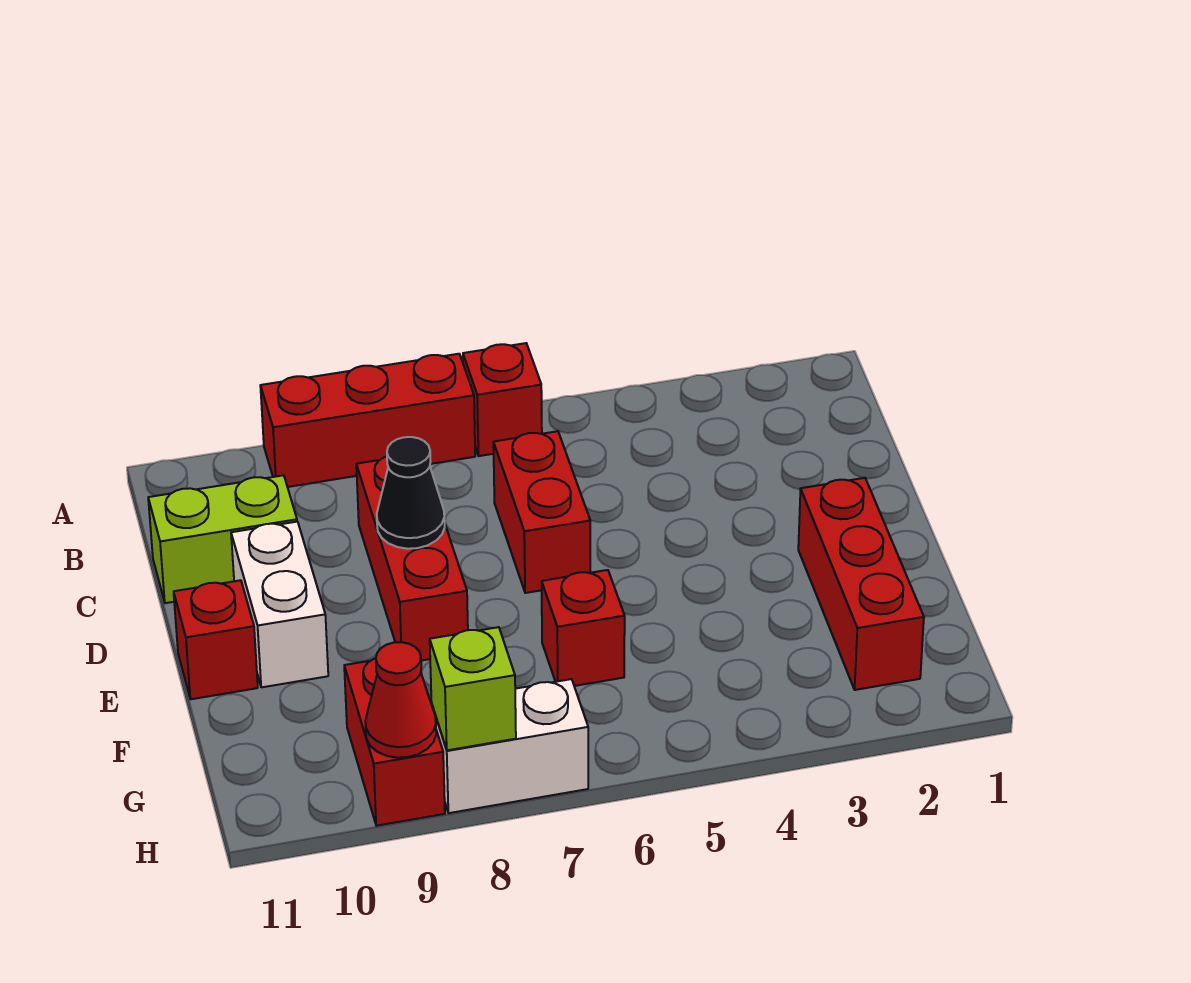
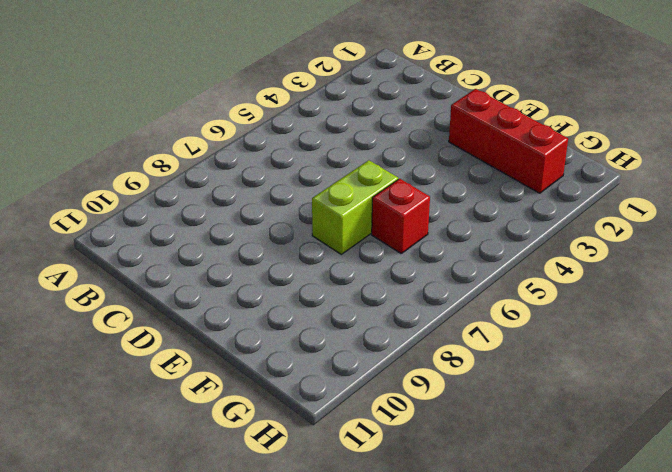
lime 1x2 brick [312,160,398,254] -> lime 1x2 brick moved to [148,475,297,603]
none -> red 1x1 brick [463,343,542,456]
none -> red 1x3 brick [260,354,475,487]
none -> red 1x2 brick [493,431,590,593]

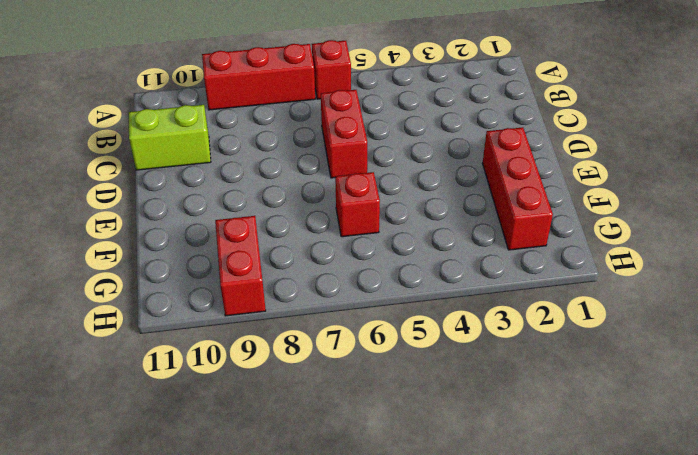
none -> red 1x3 brick [356,457,468,661]
none -> white 1x2 brick [231,522,328,687]
none -> red 1x1 brick [174,580,258,699]

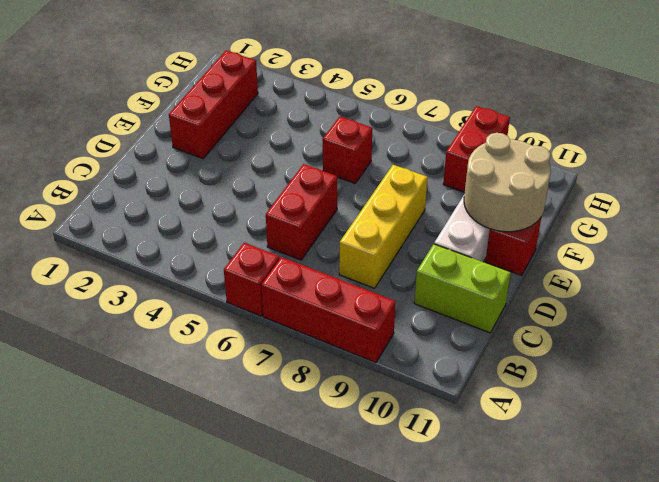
yellow 1x3 brick [339,165,428,288] -> red 1x3 brick [356,457,468,661]
tan 2x2 round brick [464,133,551,232] -> none
none -> white 1x2 brick [432,679,588,813]
none -> black 1x1 cone [377,437,445,549]
none -> lime 1x1 brick [430,627,516,750]

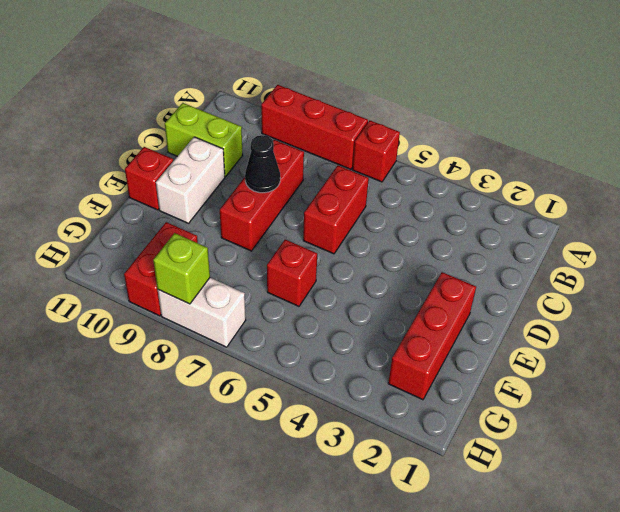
none -> red 1x1 cone [365,642,436,758]

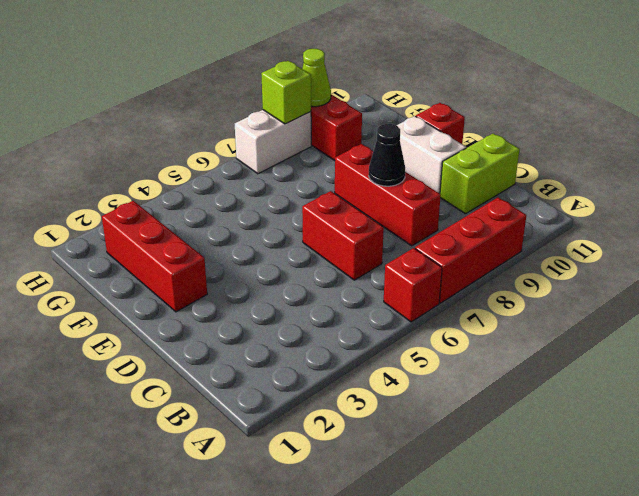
lime 1x1 cone [302,49,331,107] -> red 1x1 cone [365,642,436,758]
none -> red 1x1 brick [542,570,625,686]

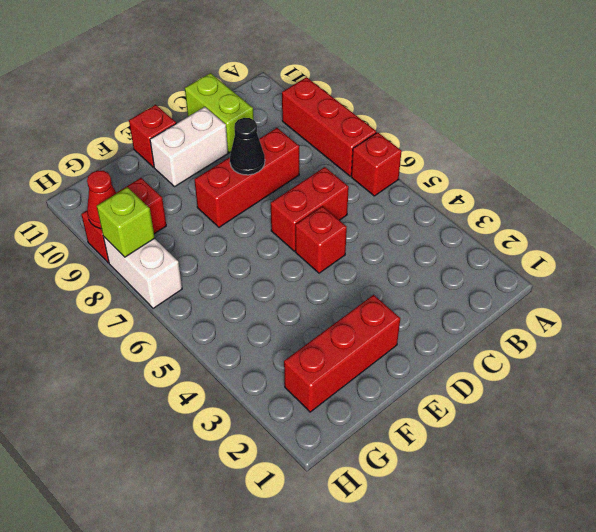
red 1x1 brick [295,206,347,273] -> red 1x1 brick moved to [542,570,625,686]

